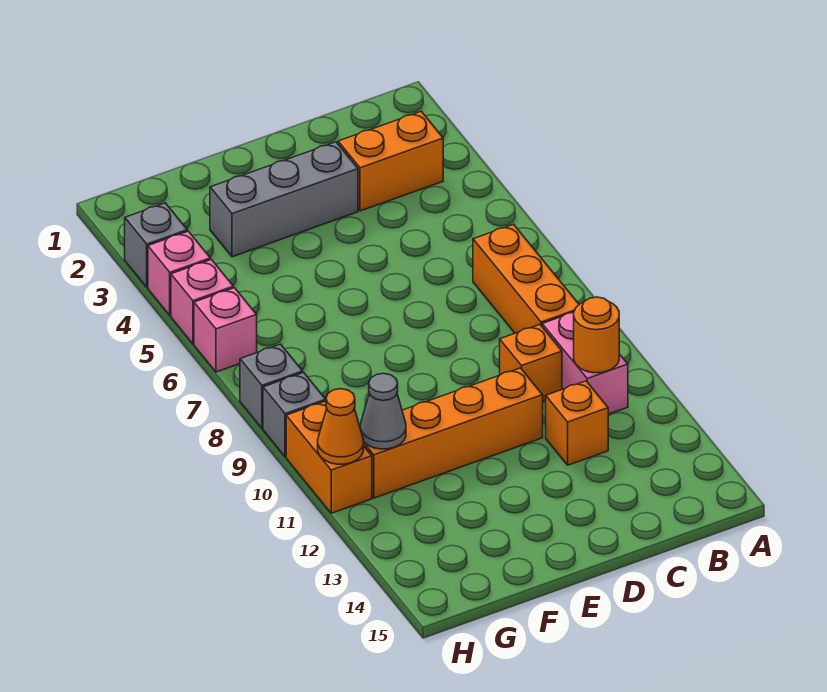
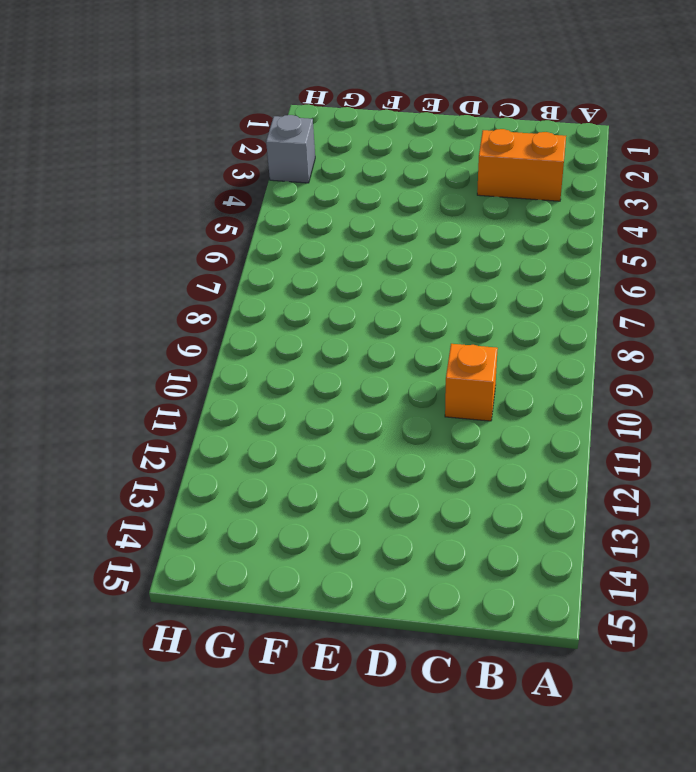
none -> orange 1x3 brick [473,224,579,333]
none -> pink 1x2 brick [542,313,628,414]
none -> orange 1x1 brick [546,381,608,465]

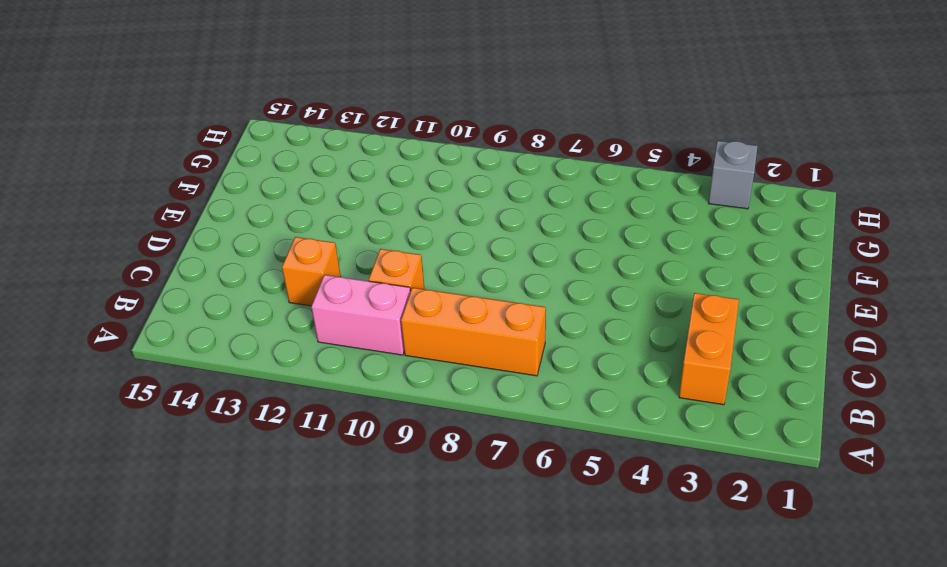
none -> grey 1x3 brick [210,142,358,257]
none -> orange 1x4 brick [359,368,543,498]
none -> pink 1x1 brick [148,231,210,316]

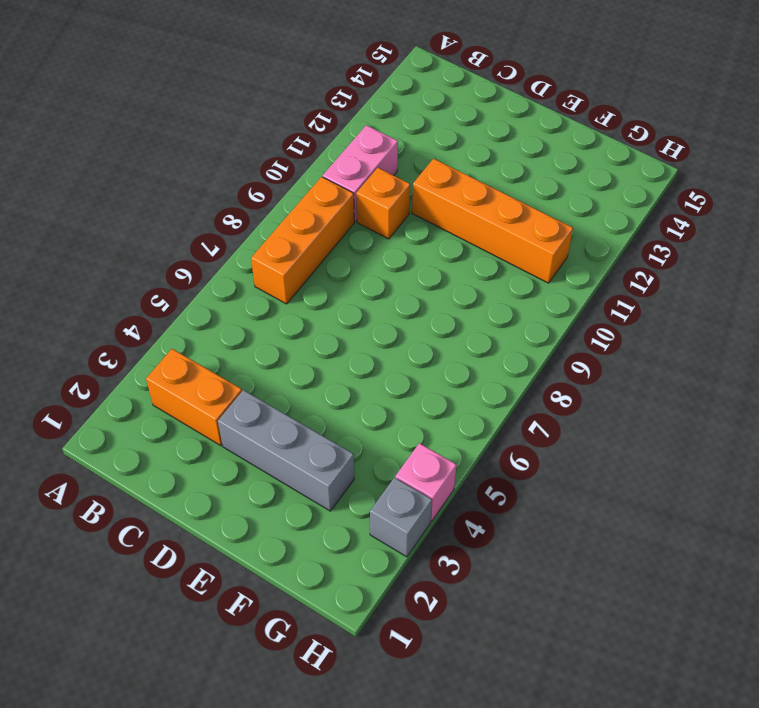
none -> orange 1x1 brick [546,381,608,465]
none -> pink 1x1 brick [171,260,233,344]
none -> pink 1x1 brick [194,288,257,372]

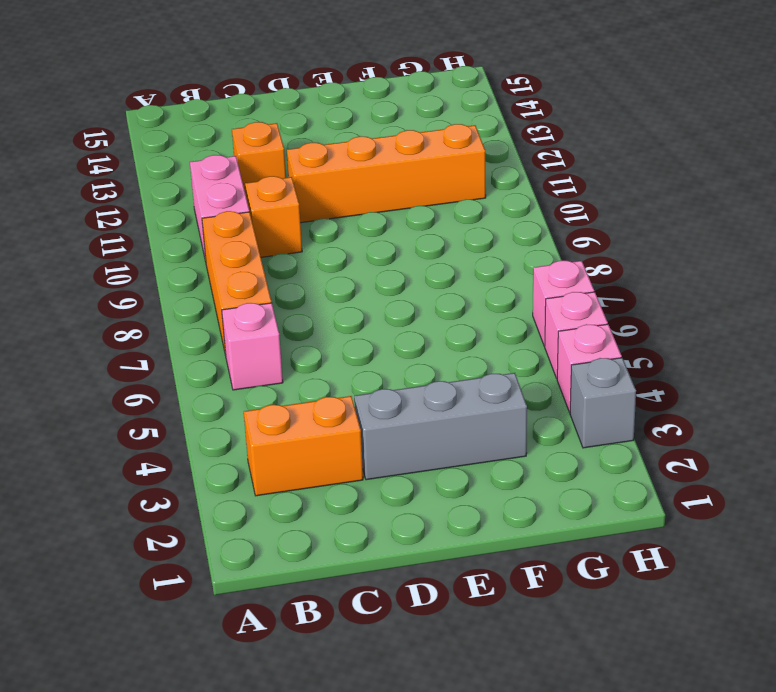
pink 1x1 brick [222,303,283,390] -> none
none -> grey 1x1 brick [240,344,303,429]
none -> grey 1x1 brick [263,373,326,457]
none -> orange 1x2 brick [286,401,372,513]

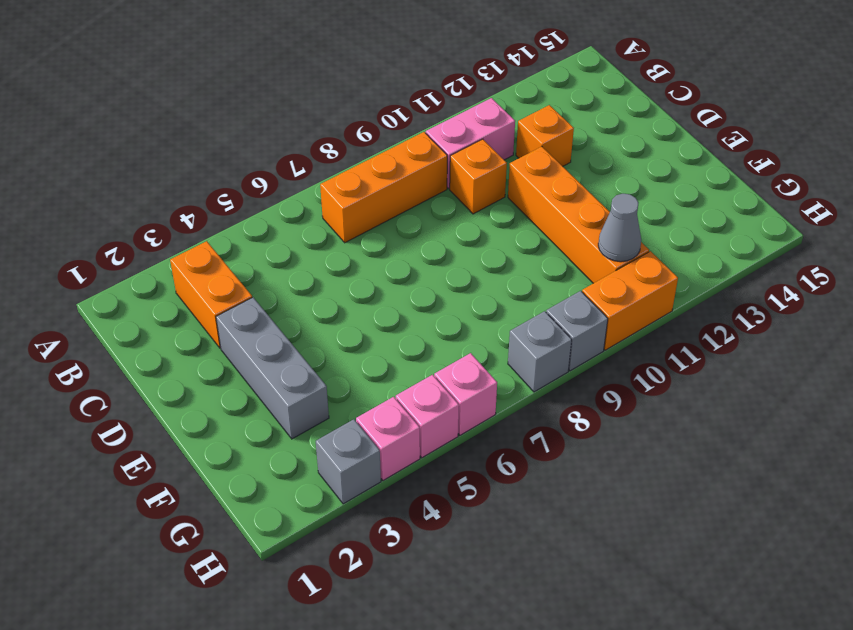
none -> orange 1x1 round brick [573,297,619,373]
none -> orange 1x1 cone [318,389,363,464]

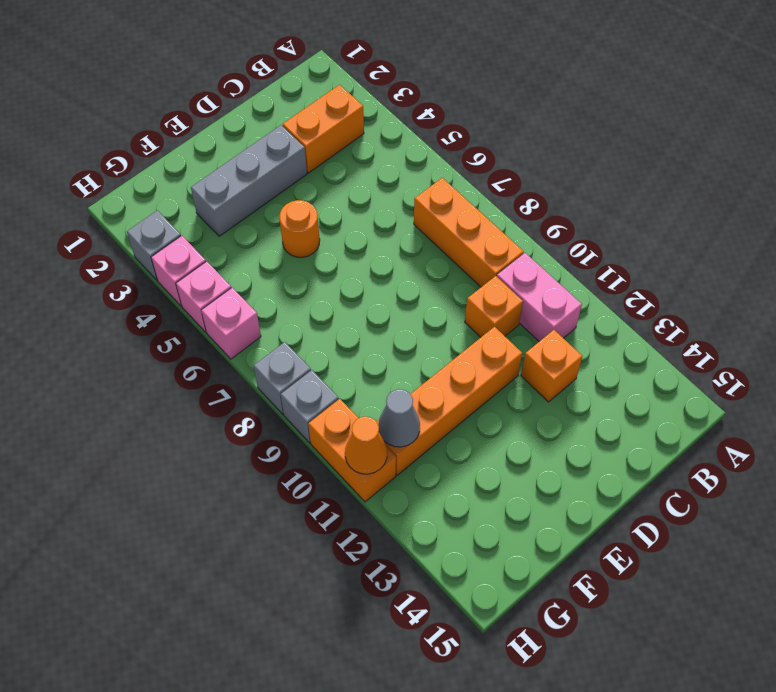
orange 1x1 round brick [279,200,320,257] -> orange 1x1 round brick moved to [573,297,619,373]

